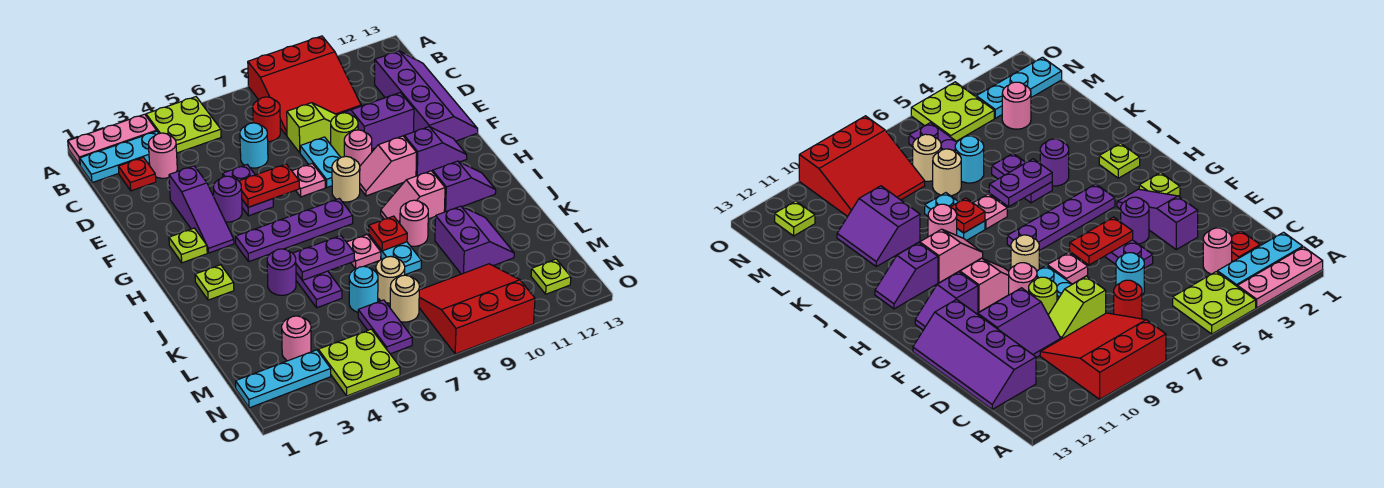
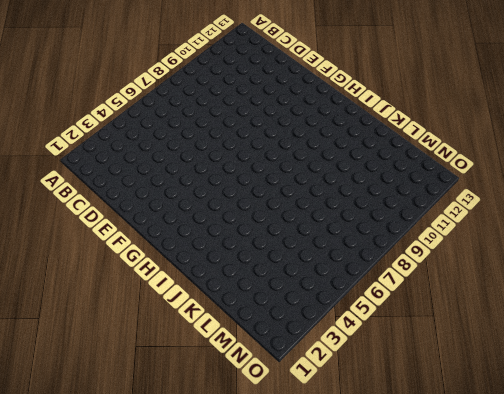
none -> pink 1x3 plate [68,114,157,165]
none -> lime 2x2 plate [146,97,221,153]
none -> red 3x3 slope [248,36,361,136]
none -> cyan 1x3 plate [80,131,159,183]

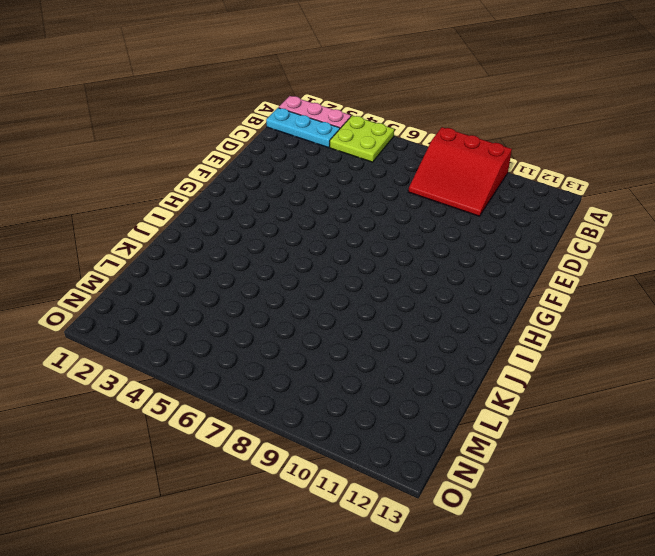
none -> red 1x1 plate [118,157,156,191]
none -> pink 1x1 round brick [148,133,177,178]
none -> red 1x1 round brick [253,97,280,142]
none -> purple 2x4 slope [375,51,478,141]

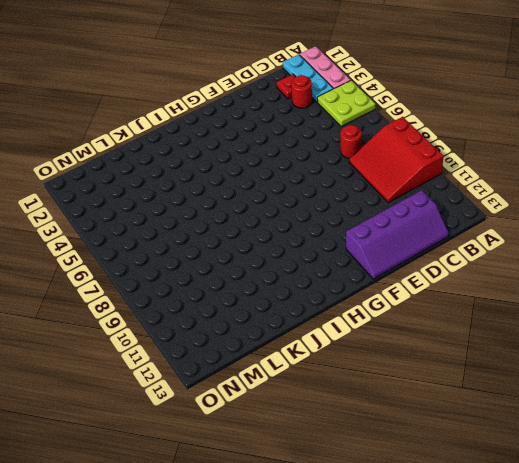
red 1x1 round brick [291,75,312,108] -> pink 1x1 round brick [148,133,177,178]
none -> cyan 1x1 round brick [240,123,268,168]
none -> lime 1x2 slope [287,103,337,153]
none -> purple 2x2 slope [338,93,414,149]
none -> purple 1x3 slope [169,166,234,253]

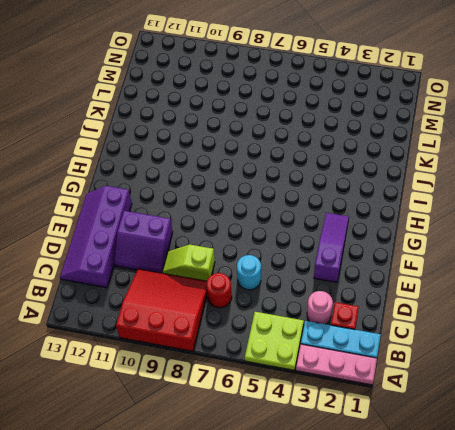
none -> purple 1x2 plate [223,165,273,216]
none -> cyan 1x2 plate [300,137,341,187]
none -> lime 1x1 round brick [331,113,358,157]
none -> purple 1x1 round brick [213,176,242,222]

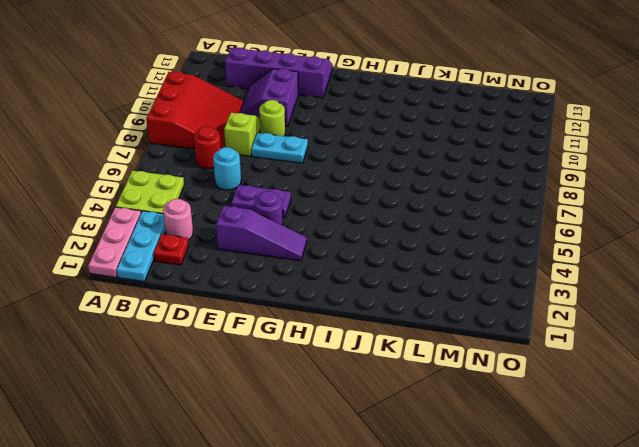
none -> pink 1x1 plate [292,164,325,197]
none -> pink 1x1 round brick [344,130,372,166]
none -> lime 1x1 plate [169,228,207,263]
none -> tan 1x1 round brick [332,156,360,202]

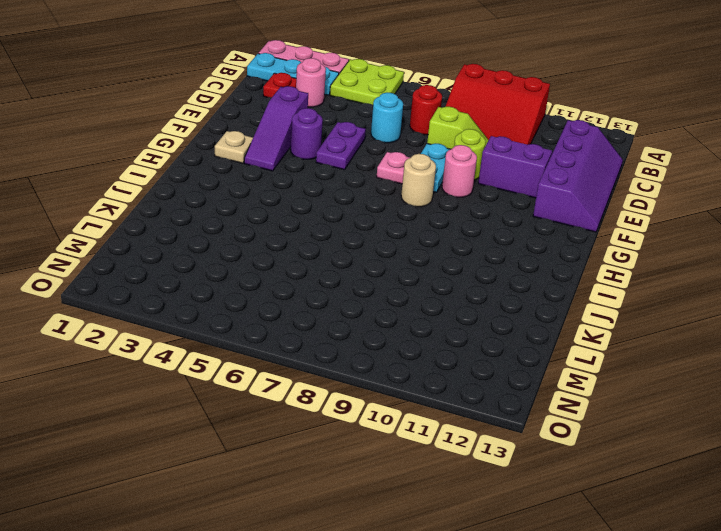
tan 1x1 plate [215,131,253,163] -> lime 1x1 plate [169,228,207,263]
none -> pink 1x2 slope [360,136,417,196]
none -> purple 1x2 slope [404,127,467,176]
none -> purple 1x4 plate [236,199,353,262]
none -> lime 1x1 plate [195,265,234,300]

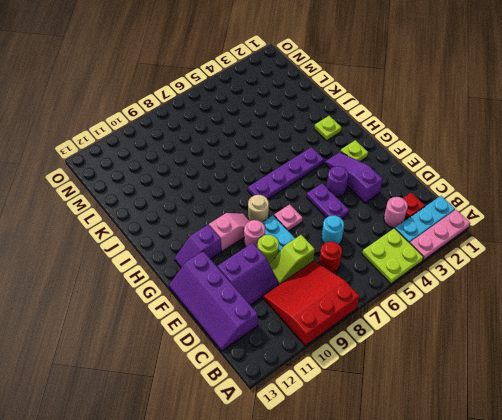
none -> pink 1x2 slope [381,171,445,224]
none -> purple 1x2 slope [433,161,496,212]
none -> purple 1x1 round brick [267,249,296,295]
none -> purple 1x2 plate [296,271,342,308]

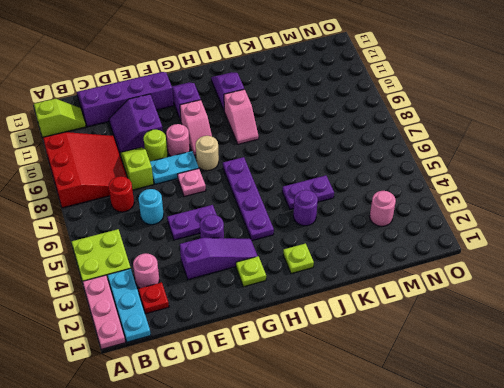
lime 1x2 slope [34,99,86,137] -> none
none -> pink 1x1 plate [347,235,381,269]
none -> cyan 1x2 plate [369,235,422,275]
none -> pink 1x1 round brick [400,200,428,246]
none -> purple 2x2 slope [435,206,514,274]

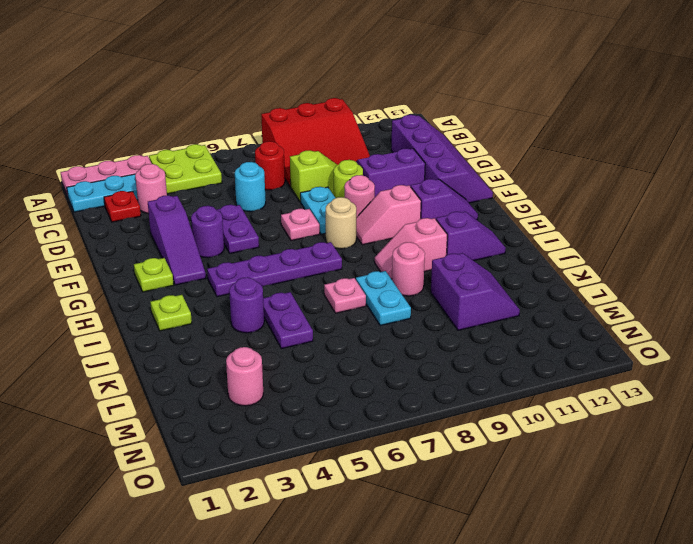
none -> cyan 1x1 round brick [349,266,378,312]
none -> tan 1x1 round brick [376,256,405,303]
none -> purple 1x2 plate [358,300,412,354]
none -> tan 1x1 round brick [390,275,419,322]

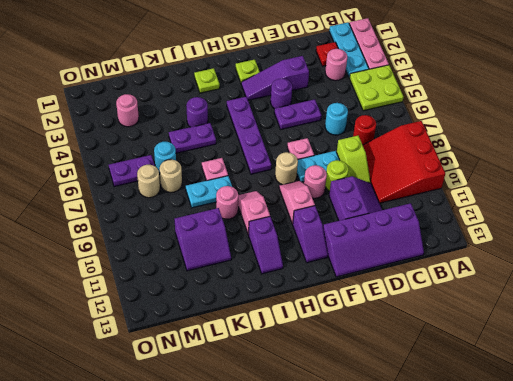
none -> red 3x3 slope [419,264,535,354]
none -> cyan 1x3 plate [236,350,331,408]
none -> lime 2x2 plate [318,329,400,396]
none -> lime 1x1 plate [531,259,571,294]

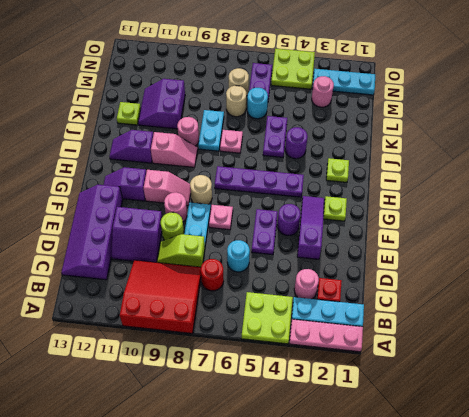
lime 1x1 plate [117,102,141,125] -> lime 1x1 plate moved to [531,259,571,294]
none -> red 3x3 slope [419,264,535,354]
none -> red 1x2 plate [239,164,299,207]
none -> purple 1x2 plate [293,236,354,280]
none -> red 1x1 plate [369,216,407,251]

